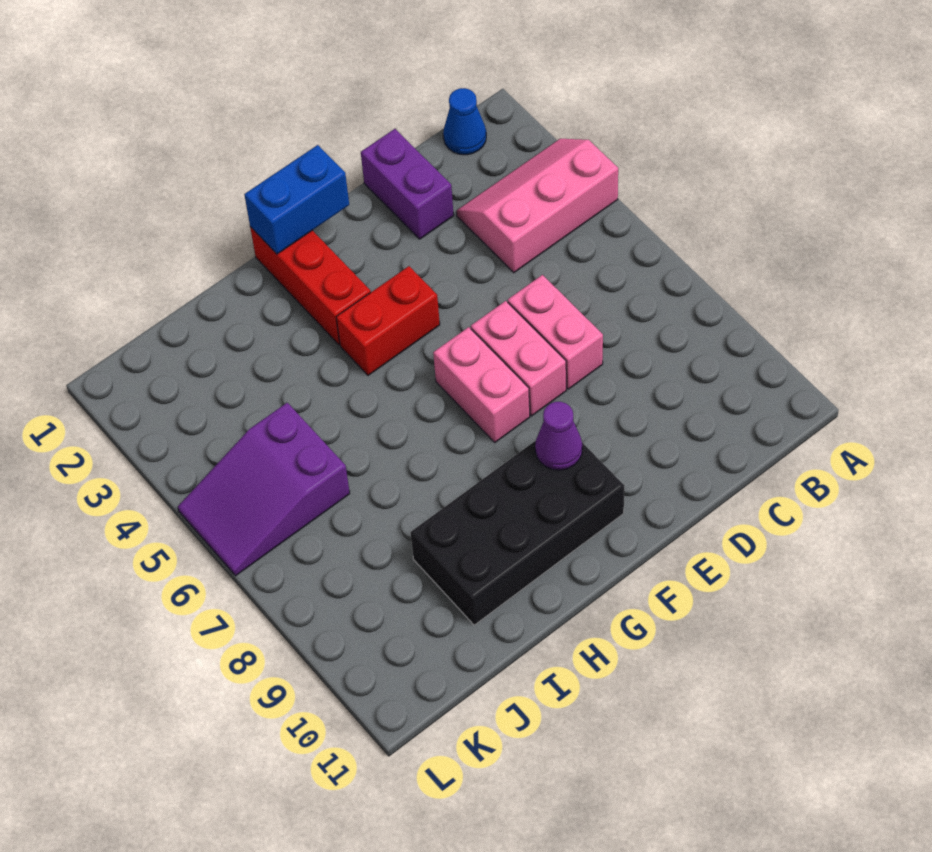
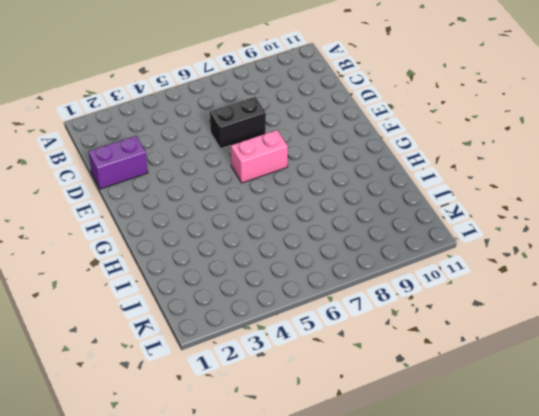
black 1x2 brick [210,97,266,149] -> pink 1x2 brick [508,275,603,389]
none -> pink 2x3 slope [456,139,618,273]
none -> blue 1x1 cone [443,88,486,155]
none -> pink 1x2 brick [471,301,566,416]

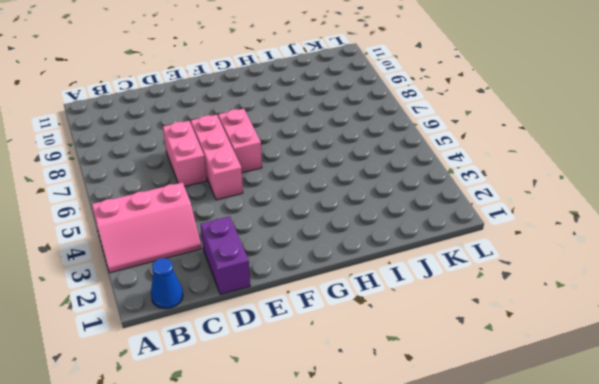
pink 1x3 brick [191,115,243,200] -> pink 1x2 brick [471,301,566,416]
none -> red 1x2 brick [336,266,440,375]
none -> black 2x4 brick [410,441,624,625]
none -> red 1x3 brick [250,227,371,345]

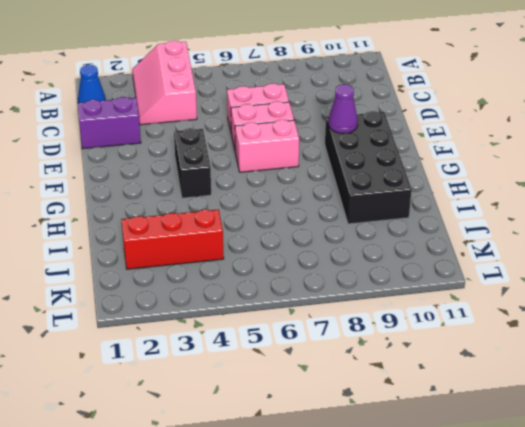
black 1x2 brick [174,128,211,198] -> red 1x2 brick [336,266,440,375]
red 1x3 brick [121,210,224,269] -> red 1x3 brick moved to [250,227,371,345]
none -> purple 2x3 slope [178,403,350,576]
none -> blue 1x2 brick [244,145,349,254]

